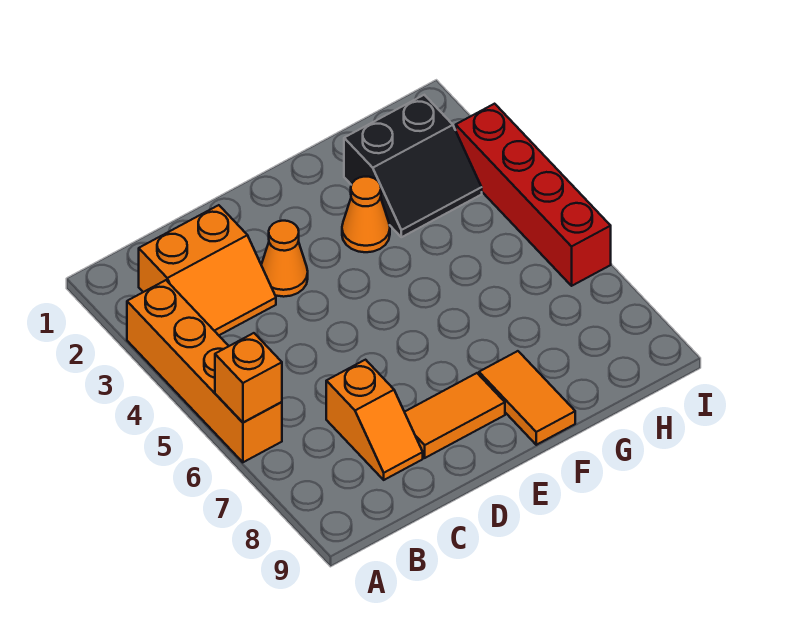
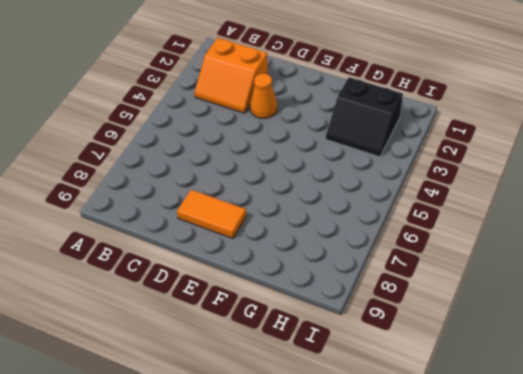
none -> orange 1x4 brick [127,280,282,462]
none -> orange 1x2 slope [326,360,423,480]

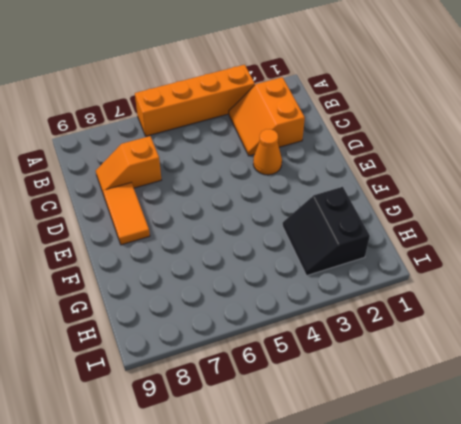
none -> orange 1x1 cone [342,177,390,252]
none -> orange 1x2 tile [479,351,575,445]

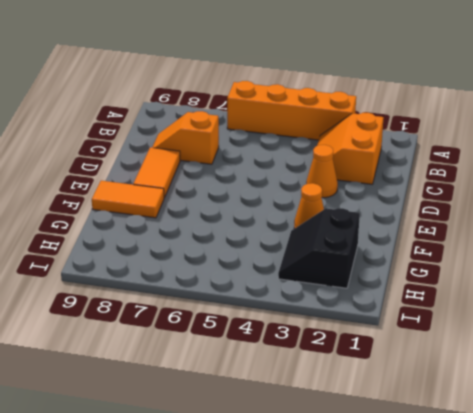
none -> red 1x4 brick [456,104,611,286]
none -> orange 1x1 brick [215,333,282,423]

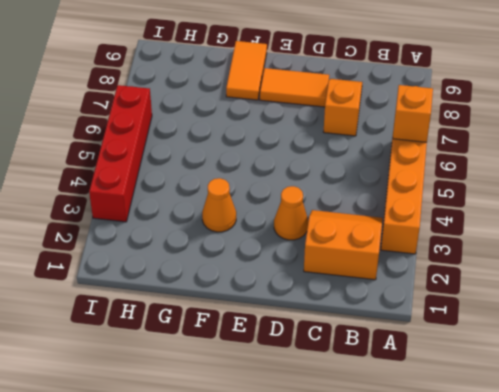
none -> black 2x2 slope [344,95,482,237]

